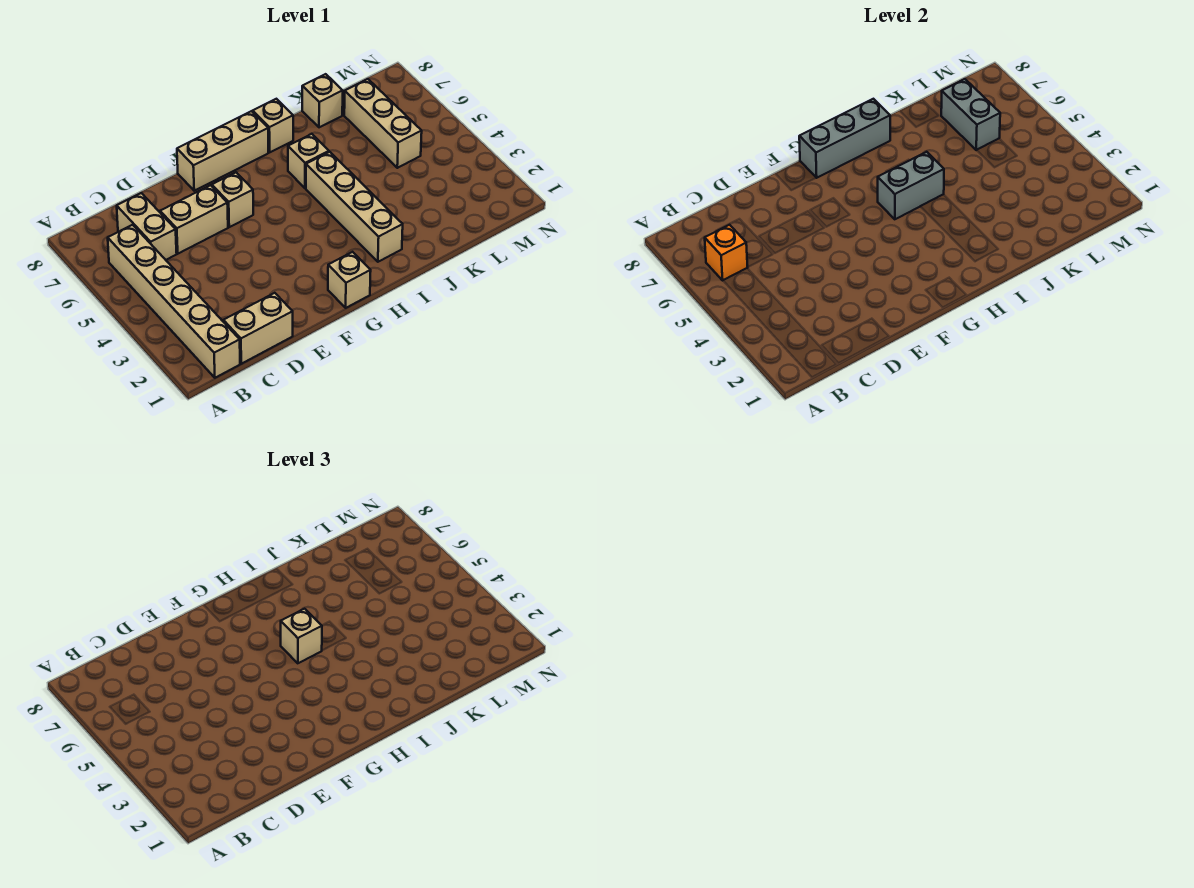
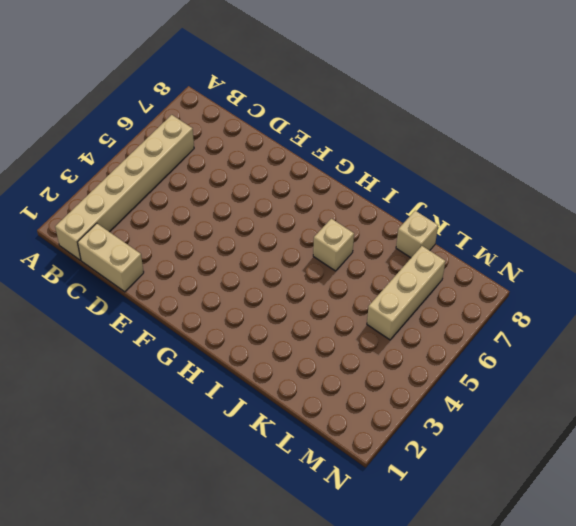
none -> tan 1x2 brick [117,193,177,260]
none -> tan 1x2 brick [160,185,228,254]
none -> tan 1x1 brick [212,172,253,227]

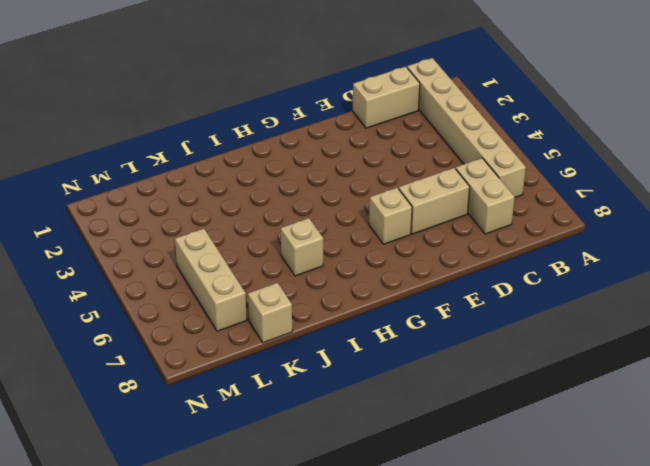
none -> tan 1x3 brick [177,111,268,191]
none -> tan 1x1 brick [328,252,371,308]
none -> tan 1x4 brick [306,152,403,262]

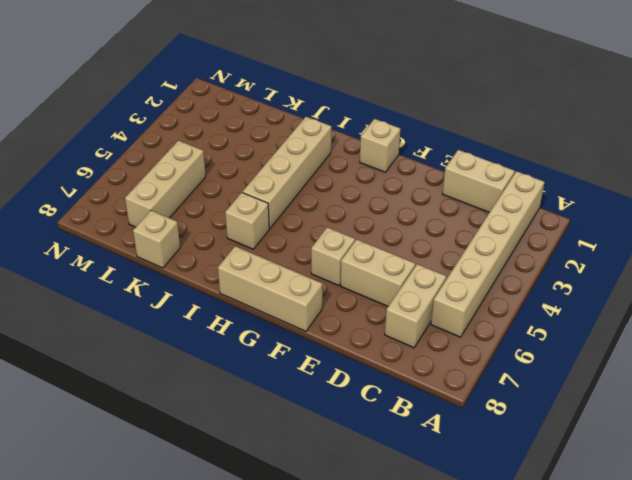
none -> tan 1x1 brick [253,99,293,152]
none -> orange 1x1 brick [705,225,748,280]
none -> grey 1x3 brick [799,99,890,178]

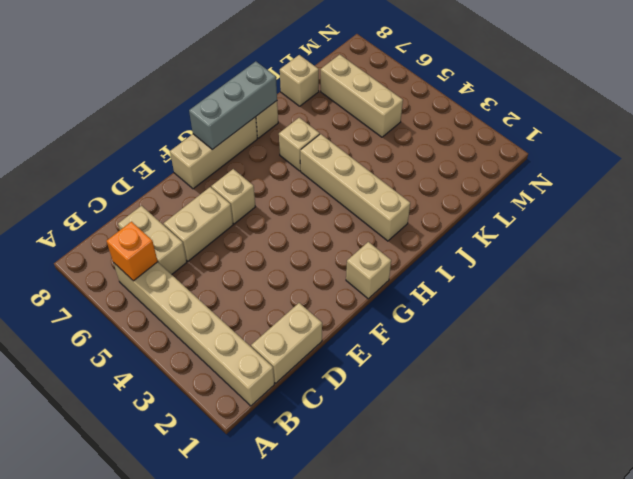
none -> grey 1x2 brick [878,152,944,219]
none -> grey 1x2 brick [941,79,1000,150]
none -> tan 1x1 brick [281,609,322,663]

